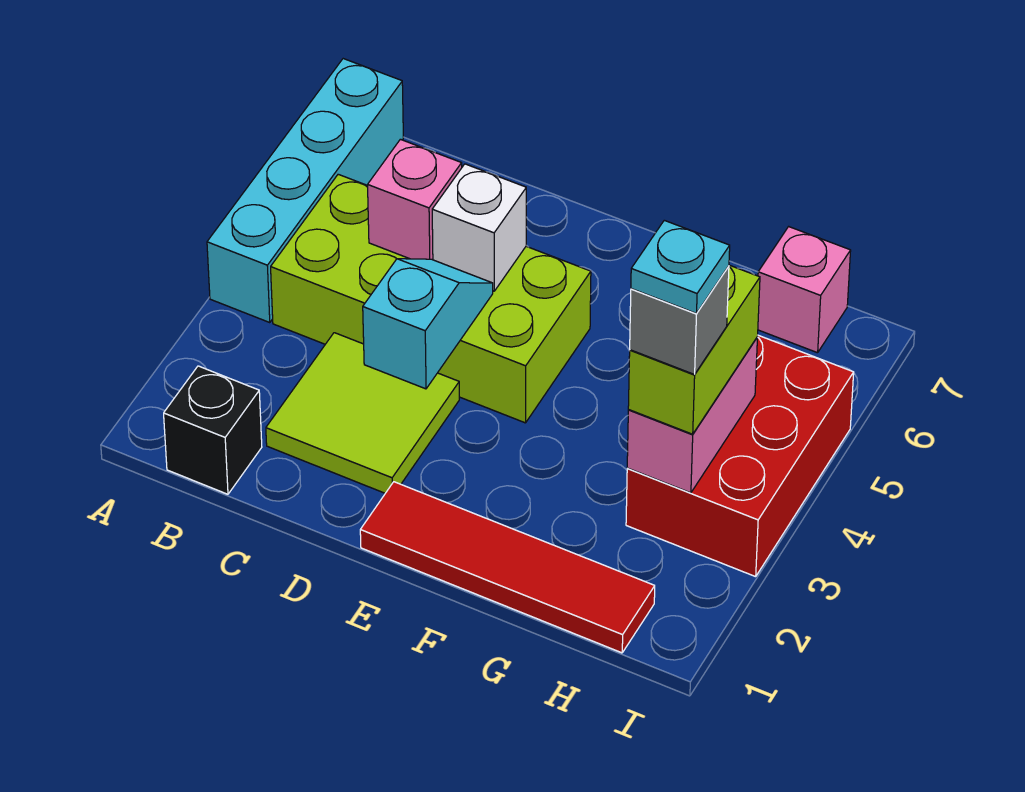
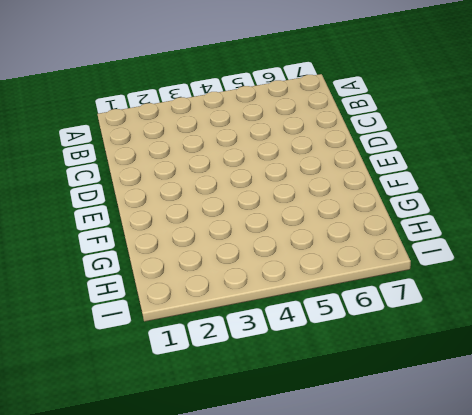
none -> cyan 1x4 brick [207,59,403,322]
none -> black 1x1 brick [164,366,262,494]
none -> lime 2x4 brick [271,174,591,423]

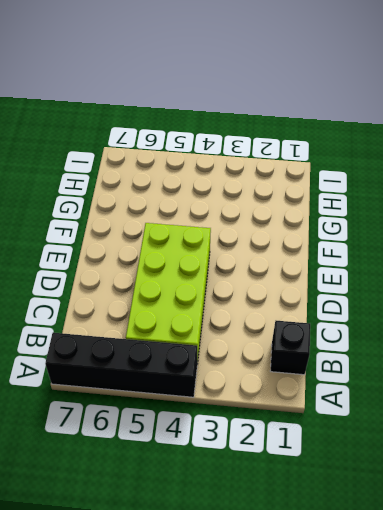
black 1x4 brick [45,333,197,397] -> cyan 1x4 brick [207,59,403,322]
none -> lime 2x2 tile [266,333,459,493]
none -> red 1x4 tile [360,482,655,653]
none -> red 2x3 brick [626,335,854,577]

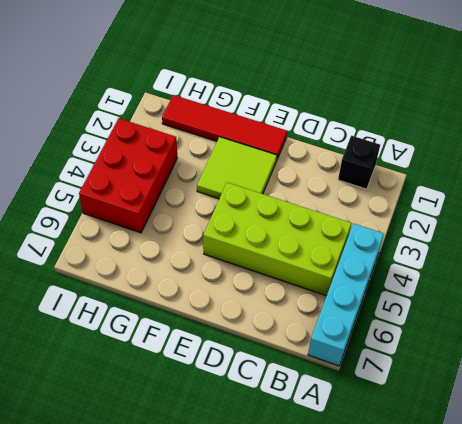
lime 2x2 tile [197,137,277,199] -> lime 2x2 tile moved to [266,333,459,493]
none -> pink 1x1 brick [758,227,851,353]
none -> pink 1x1 brick [368,139,462,260]
none -> cyan 1x2 slope [363,259,493,389]

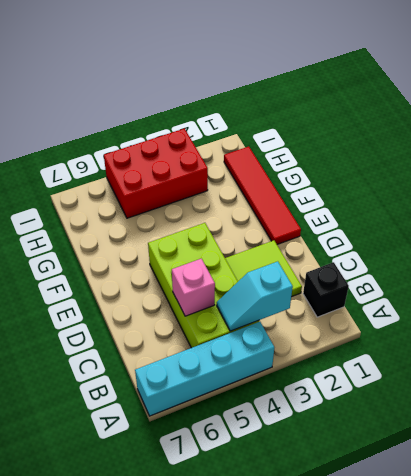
cyan 1x2 slope [217,262,293,331] -> cyan 1x2 slope moved to [363,259,493,389]
none -> pink 1x1 brick [758,227,851,353]
none -> white 1x1 brick [432,164,526,291]
none -> pink 1x2 brick [627,337,758,493]

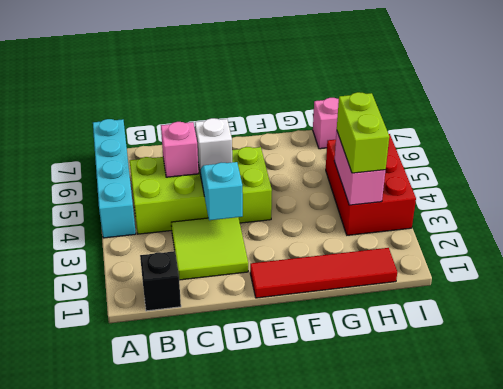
none -> grey 1x1 brick [630,266,729,374]
none -> cyan 1x1 plate [631,220,730,314]

